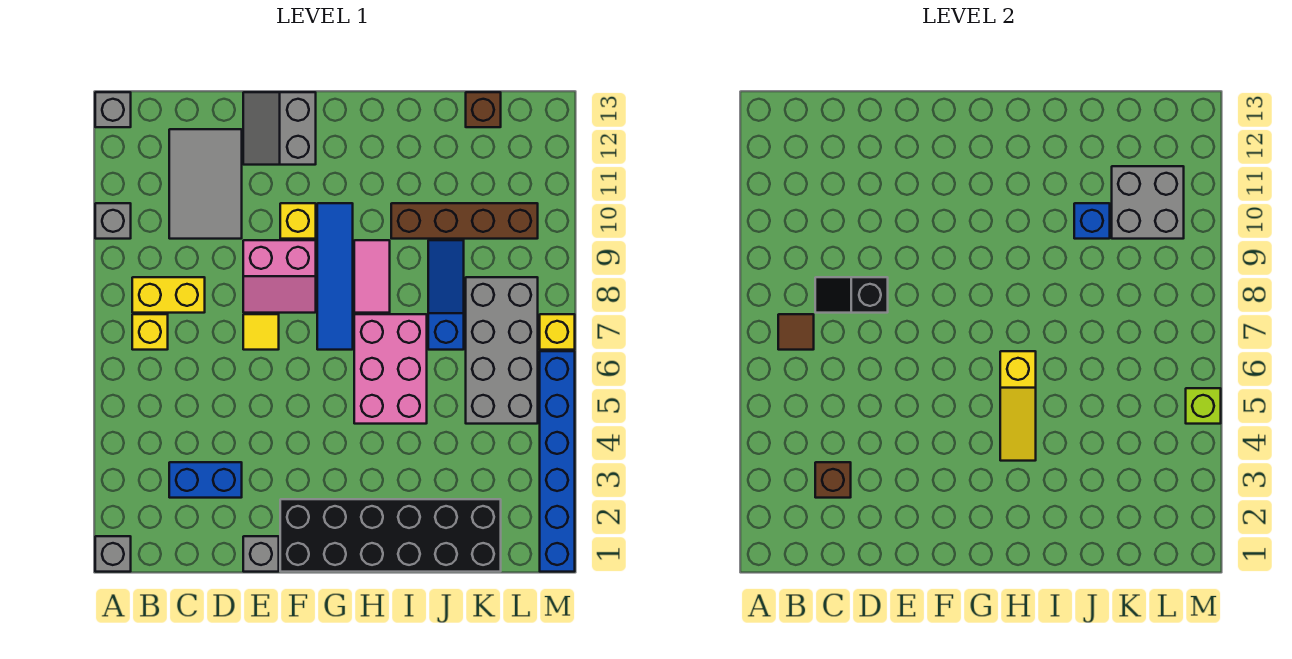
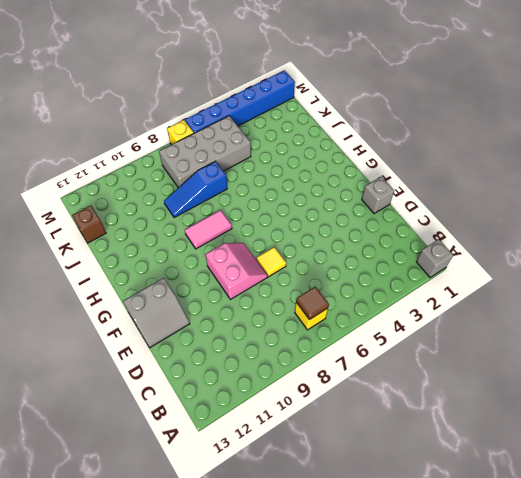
none -> grey 1x1 brick [95,203,131,239]
none -> grey 1x1 brick [95,92,131,127]
none -> yellow 1x2 brick [132,277,205,313]

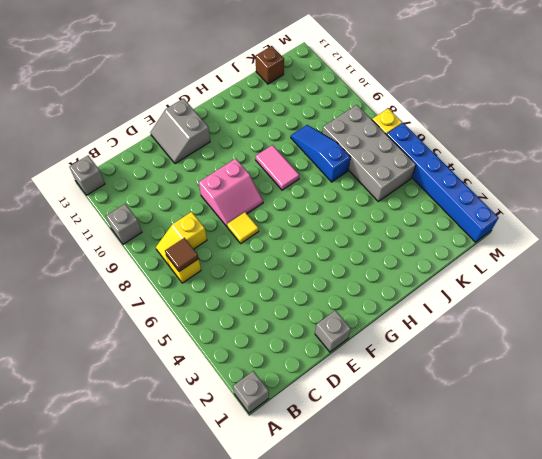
yellow 1x2 slope [156,212,207,265] -> yellow 1x2 brick [132,277,205,313]
none -> blue 1x2 brick [169,462,242,498]
none -> grey 2x3 tile [169,129,242,239]
none -> black 2x6 brick [280,499,501,572]

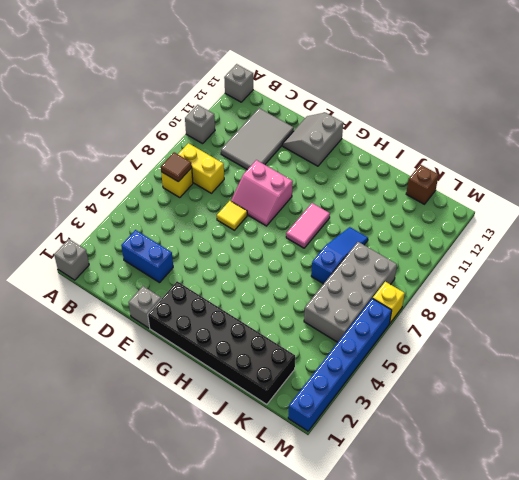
none -> yellow 1x1 brick [280,203,316,239]
none -> blue 1x4 tile [317,203,353,350]
none -> pink 2x3 brick [354,314,427,424]

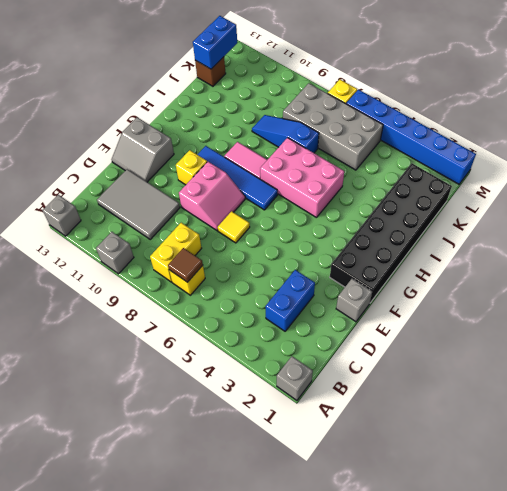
blue 1x2 brick [193,16,237,69] -> none
none -> brown 1x4 brick [391,203,538,239]
none -> brown 1x1 brick [815,462,851,498]
none -> black 1x2 slope [815,277,888,313]

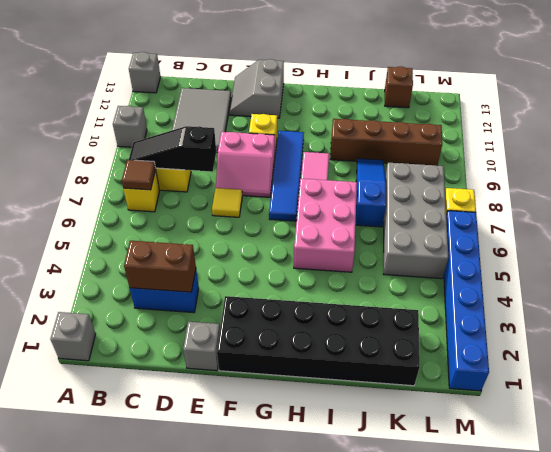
black 1x3 slope [129,126,216,172] -> black 1x2 slope [815,277,888,313]
brown 1x2 brick [124,241,196,292] -> brown 1x1 brick [815,462,851,498]
none -> yellow 1x3 slope [1000,351,1036,461]
none -> blue 1x1 brick [1074,203,1110,239]
none -> grey 2x2 brick [1112,166,1184,239]

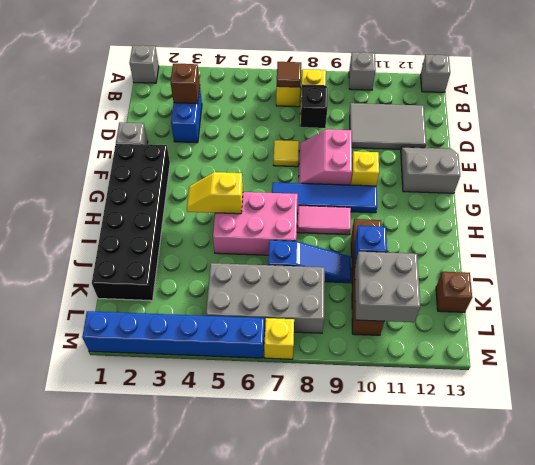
yellow 1x2 slope [187,172,243,214] -> yellow 1x3 slope [1000,351,1036,461]
none -> lime 1x1 brick [1186,388,1221,424]

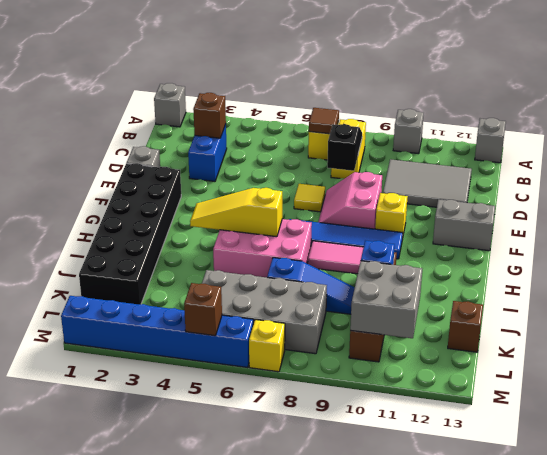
brown 1x1 brick [184,283,222,336] -> lime 1x1 brick [1186,388,1221,424]

